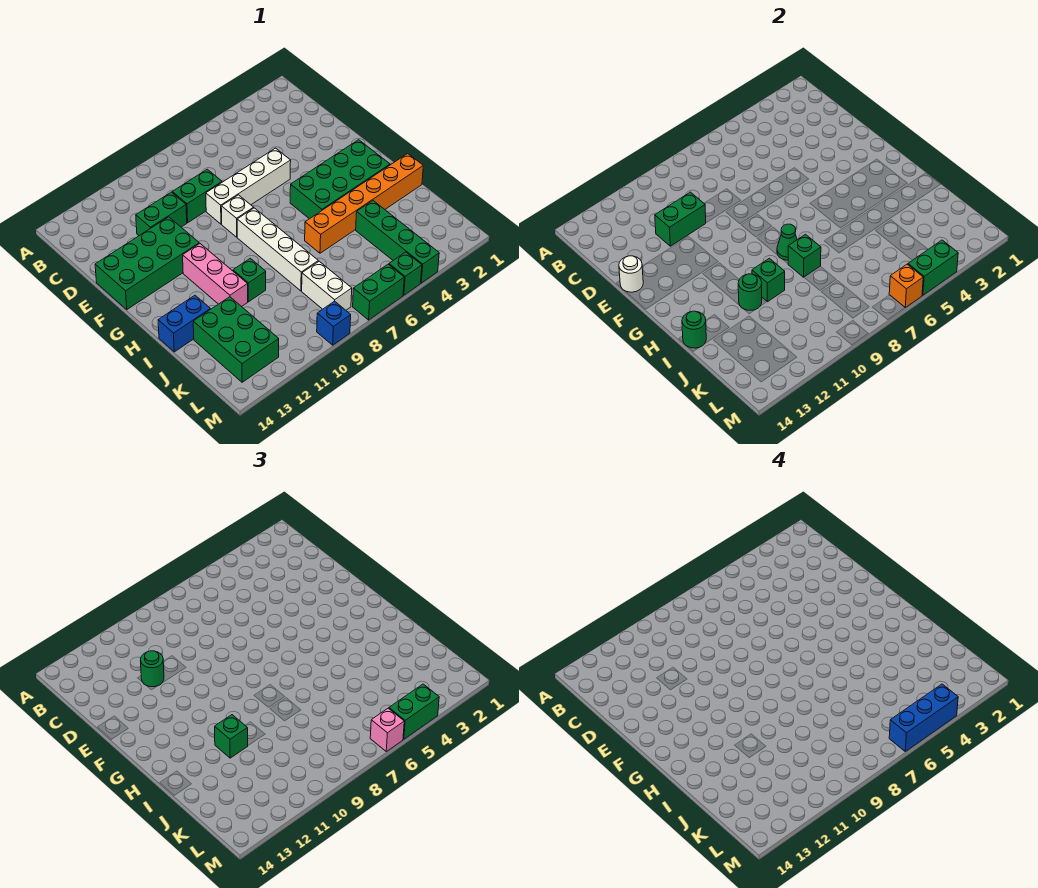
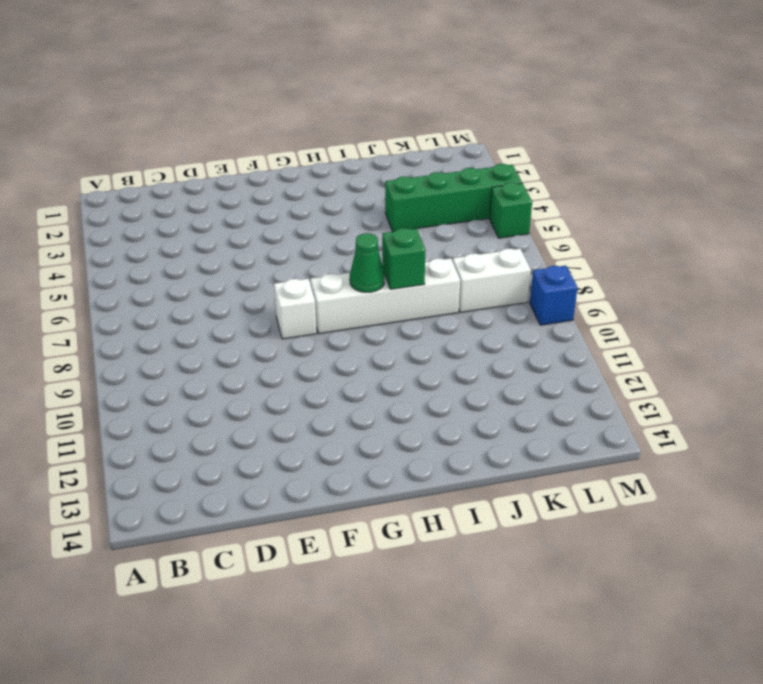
none -> green 1x2 brick [172,169,222,223]
none -> green 1x2 brick [136,192,187,236]
none -> white 1x4 brick [206,148,291,224]
none -> green 2x4 brick [95,217,199,310]

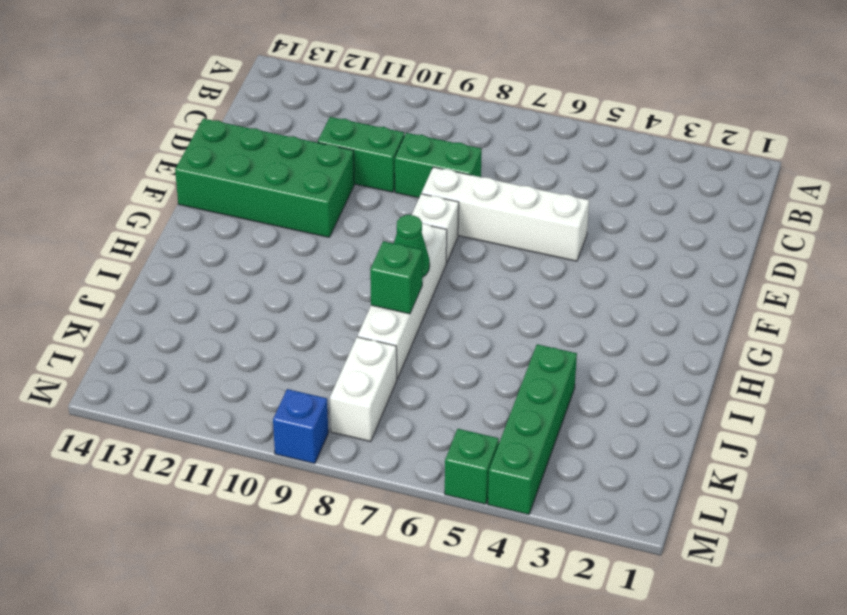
none -> green 2x4 brick [290,140,390,219]
none -> pink 1x3 brick [183,244,248,307]
none -> orange 1x6 brick [305,154,423,253]
none -> green 1x1 brick [233,258,266,302]

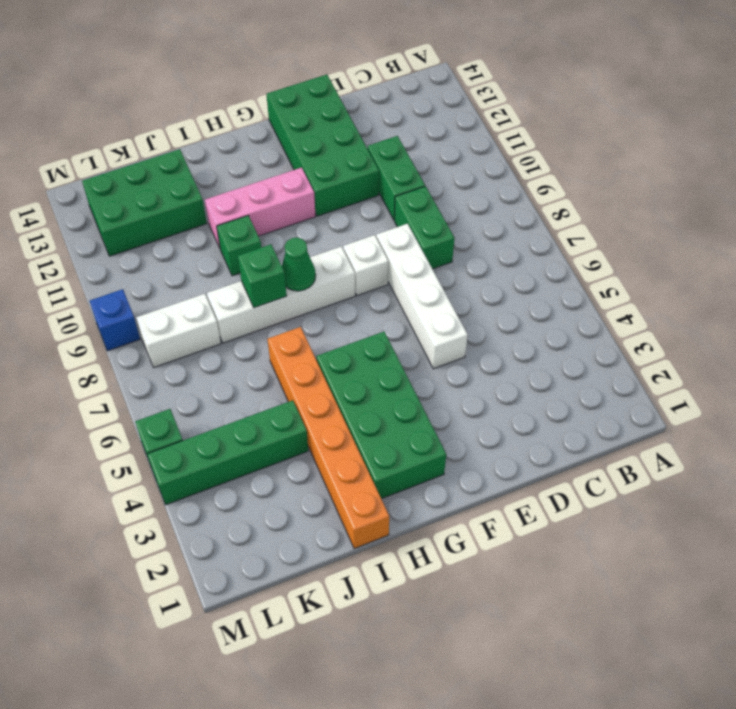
none -> blue 1x2 brick [158,295,210,352]
none -> green 1x2 brick [353,264,404,320]
none -> green 1x2 brick [655,192,706,246]
none -> white 1x1 round brick [619,256,643,292]

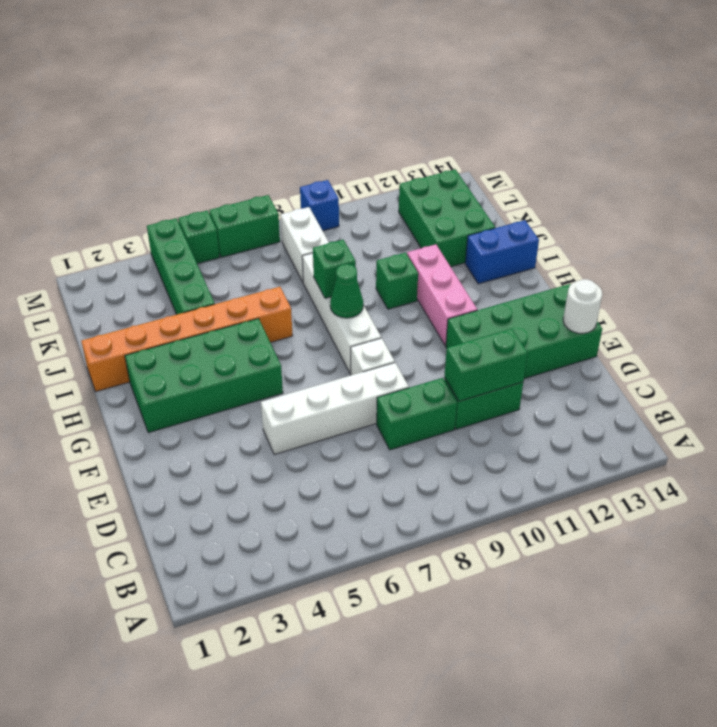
none -> green 1x1 brick [752,258,785,302]
none -> green 1x1 round brick [738,274,762,310]
none -> green 1x1 round brick [682,311,706,348]
none -> green 1x2 brick [908,240,958,295]

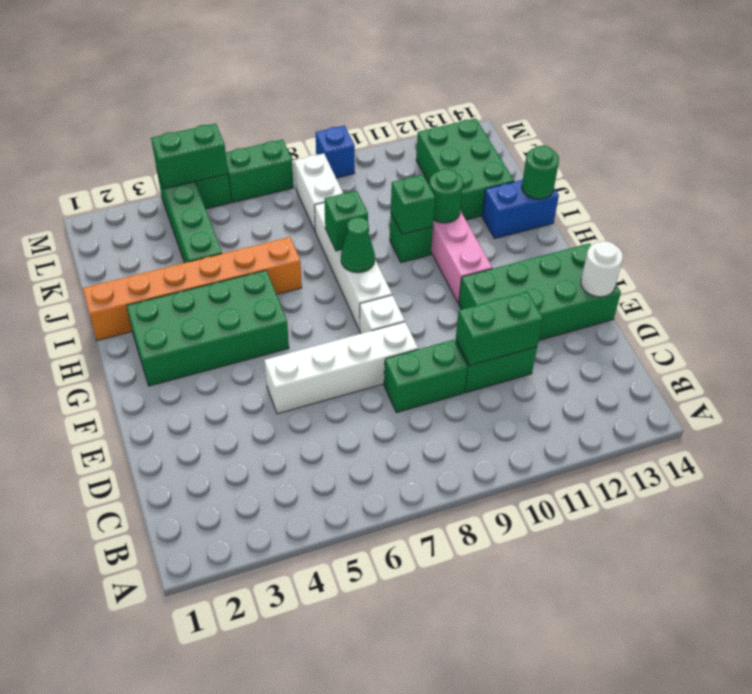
none -> orange 1x1 brick [889,264,923,308]
none -> green 1x1 round brick [140,651,164,687]
none -> green 1x1 brick [215,715,248,758]
none -> green 1x2 brick [389,684,439,739]

